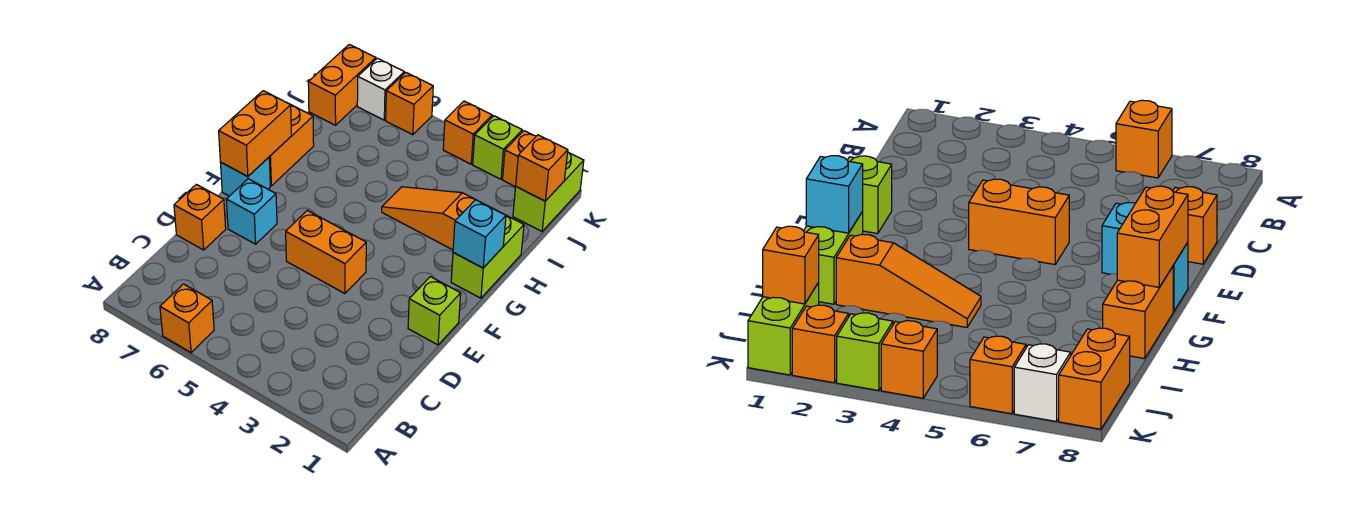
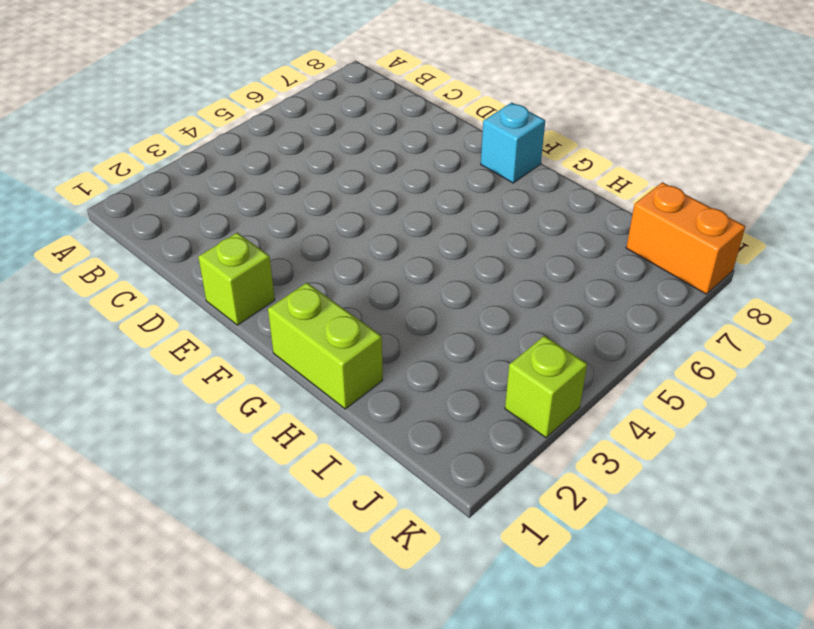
none -> orange 1x1 brick [160,284,214,353]
none -> orange 1x1 brick [174,184,226,250]
none -> orange 1x2 brick [286,210,366,294]

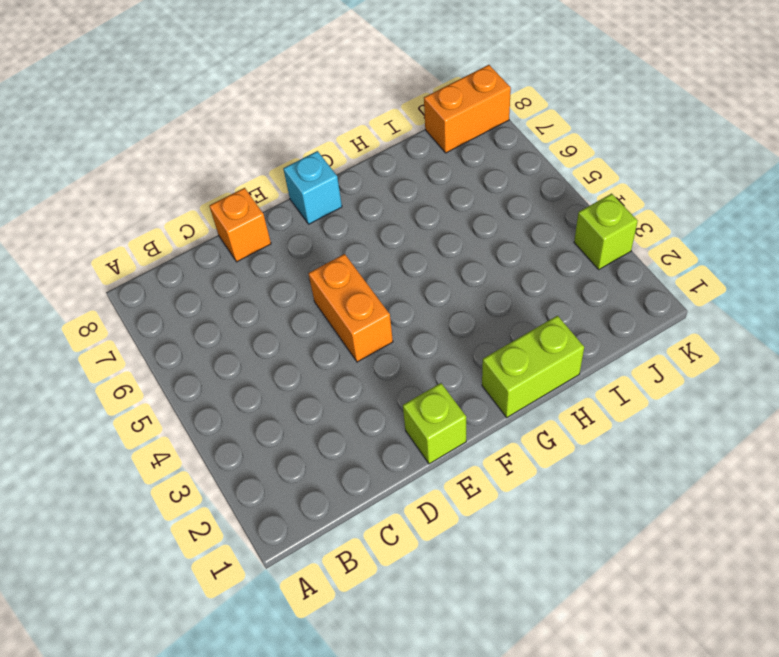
none -> orange 1x1 brick [160,284,214,353]
none -> cyan 1x1 brick [226,179,277,244]
none -> orange 1x2 brick [269,105,314,186]

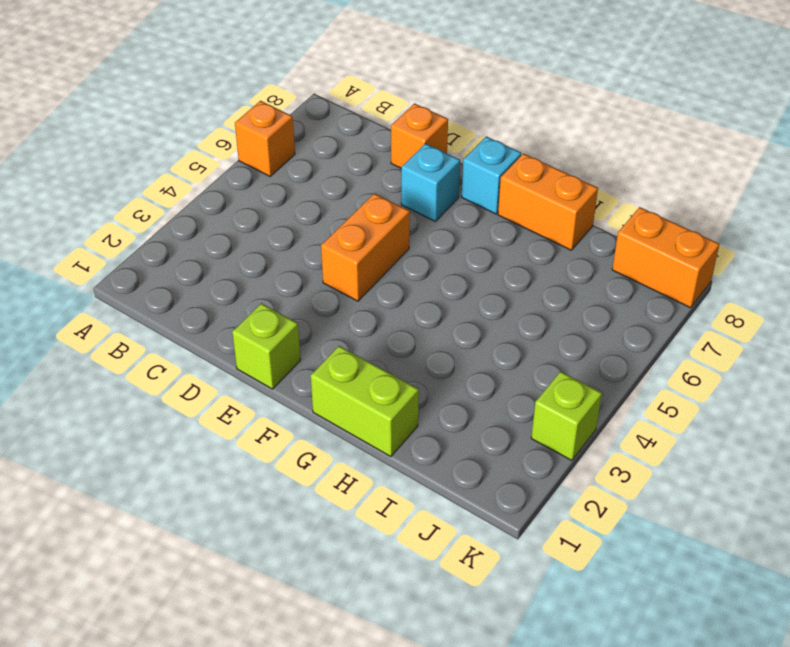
none -> orange 1x3 slope [382,187,475,250]
none -> lime 1x2 brick [513,153,584,231]
none -> orange 1x1 brick [503,131,536,187]

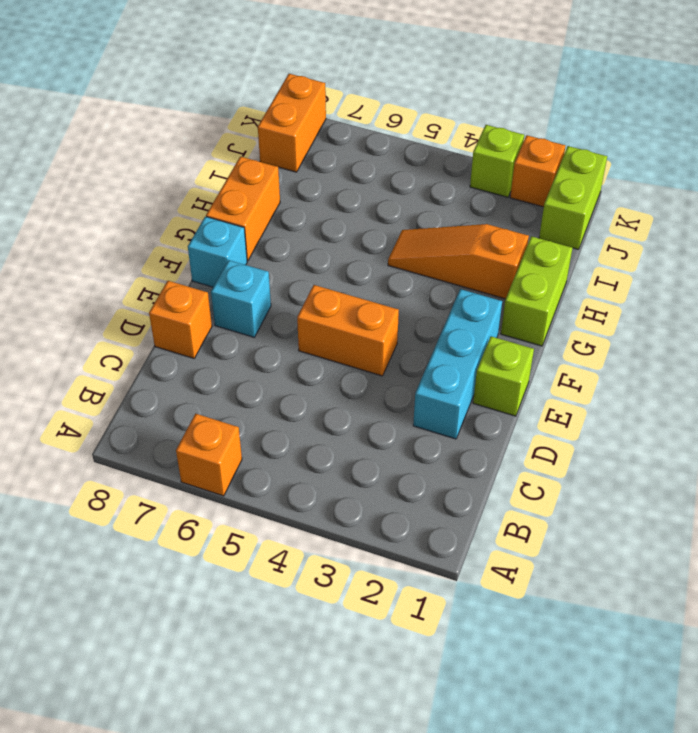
cyan 1x3 brick [413,289,502,439] -> none
none -> orange 1x1 brick [443,101,492,164]
none -> orange 1x1 brick [386,73,433,135]
none -> white 1x1 brick [357,58,404,120]

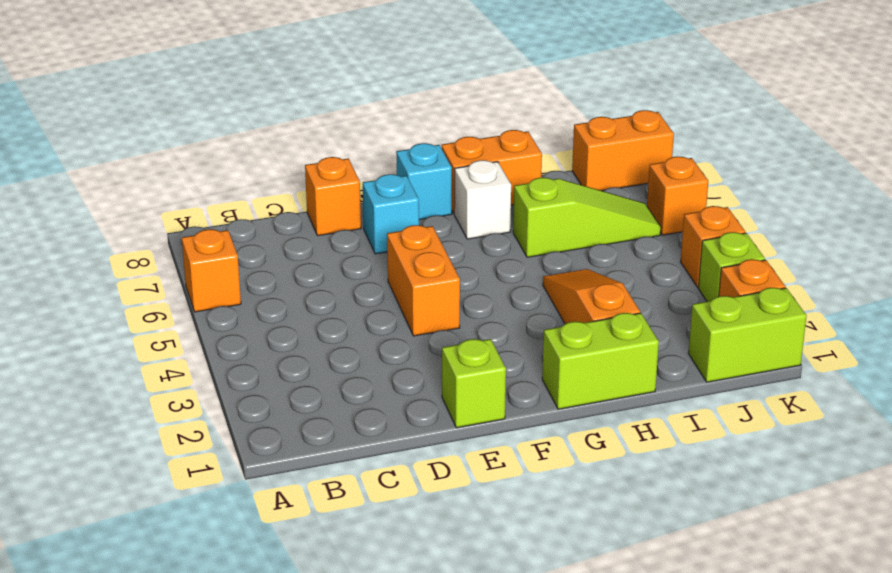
white 1x1 brick [454,160,511,239] -> white 1x1 brick moved to [357,58,404,120]
lime 1x3 slope [513,178,661,257] -> none
none -> orange 1x2 brick [219,91,291,177]
none -> cyan 1x1 brick [453,200,506,268]
none -> orange 1x1 brick [516,135,568,201]

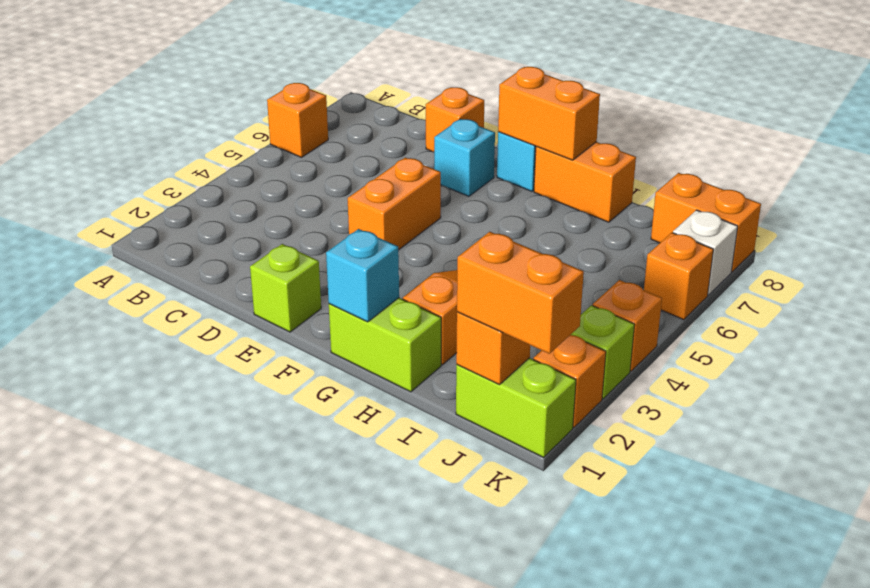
orange 1x2 brick [457,232,584,354] -> none

